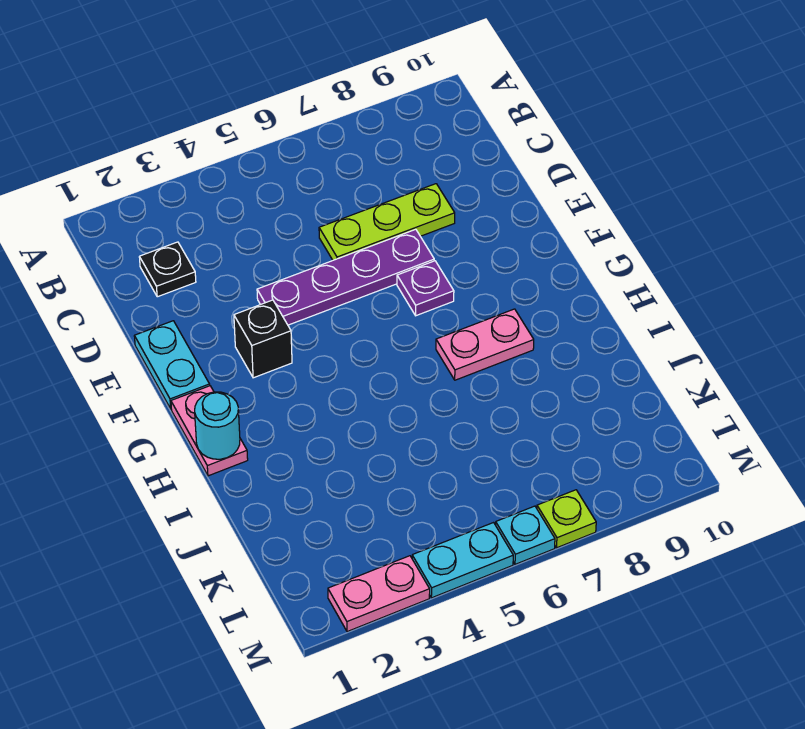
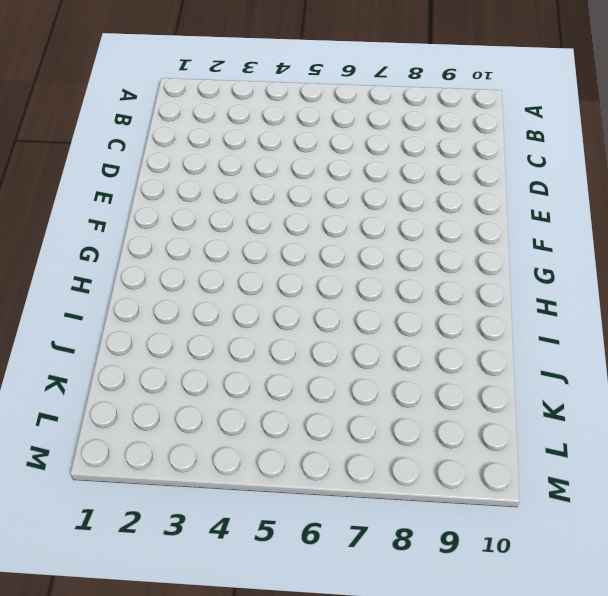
none -> black 1x1 plate [139,242,196,297]
none -> lime 1x3 plate [319,184,455,260]
none -> cyan 1x2 plate [134,321,210,409]

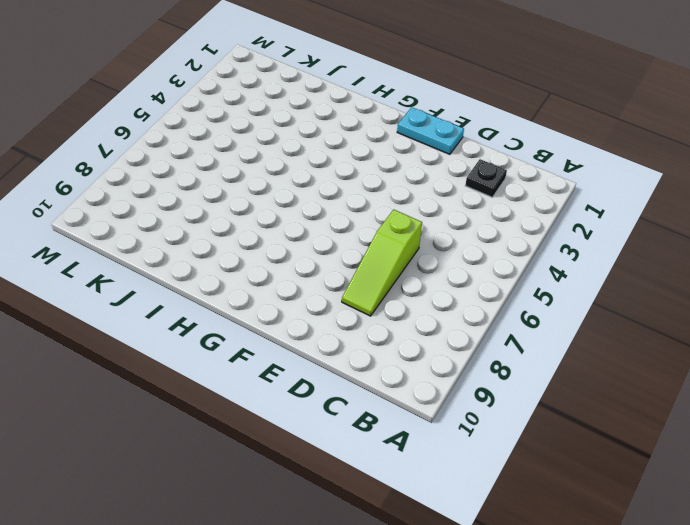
lime 1x3 slope [342,210,422,316] -> lime 1x3 plate [319,184,455,260]
none -> purple 1x4 plate [257,229,434,325]
none -> black 1x1 brick [234,300,292,378]
none -> purple 1x1 plate [397,261,454,316]

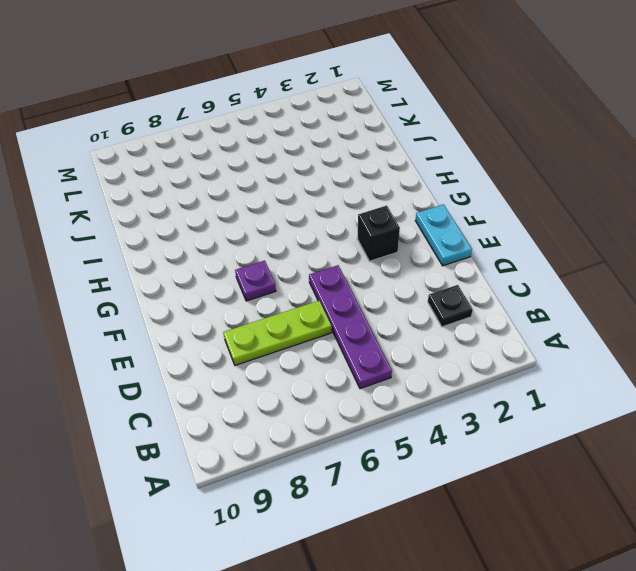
purple 1x4 plate [309,265,392,389] -> purple 1x4 plate turned to [257,229,434,325]
none -> pink 1x2 plate [171,386,248,476]
none -> pink 1x2 plate [436,309,534,380]
none -> pink 1x2 plate [328,556,430,632]

